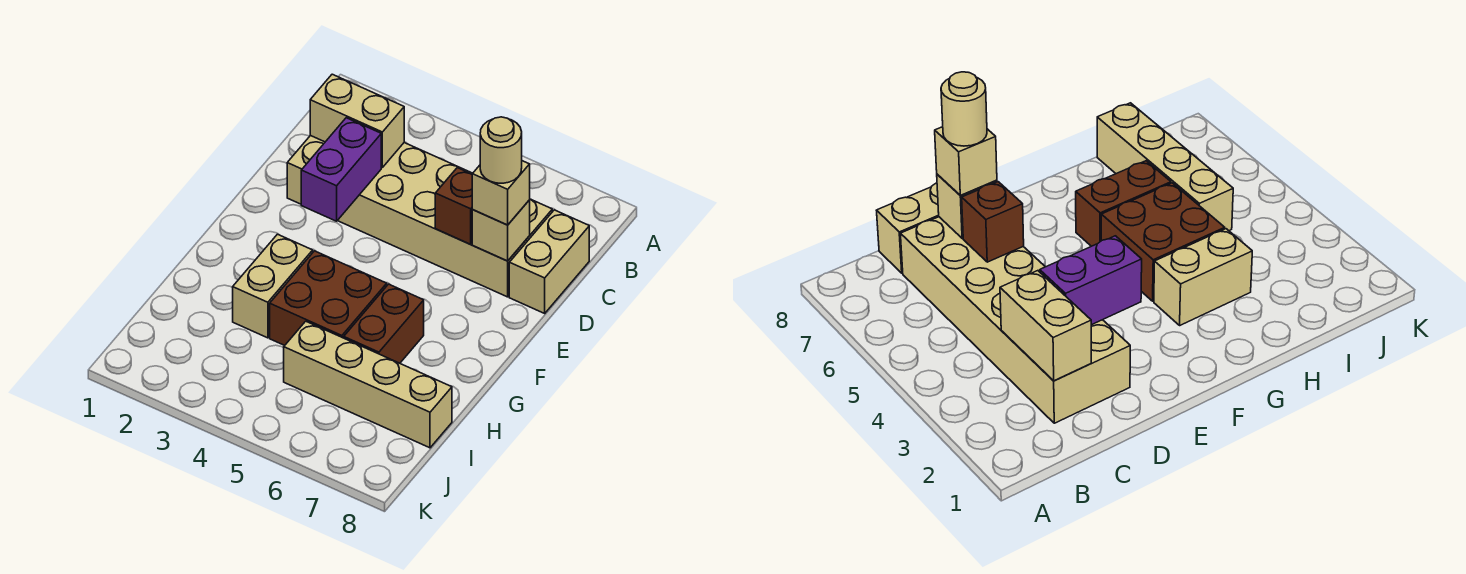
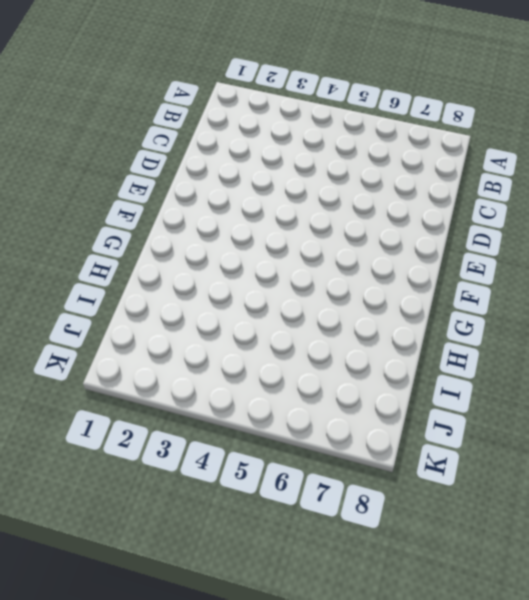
none -> tan 2x6 brick [287,135,552,297]
none -> tan 1x2 brick [509,210,589,313]
none -> tan 1x2 brick [233,234,313,338]

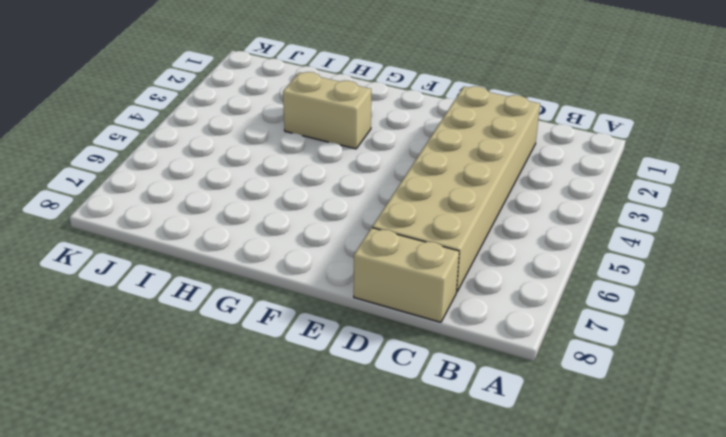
none -> brown 2x2 brick [270,251,387,345]
none -> brown 1x2 brick [344,284,424,363]
none -> tan 1x4 brick [284,321,452,448]

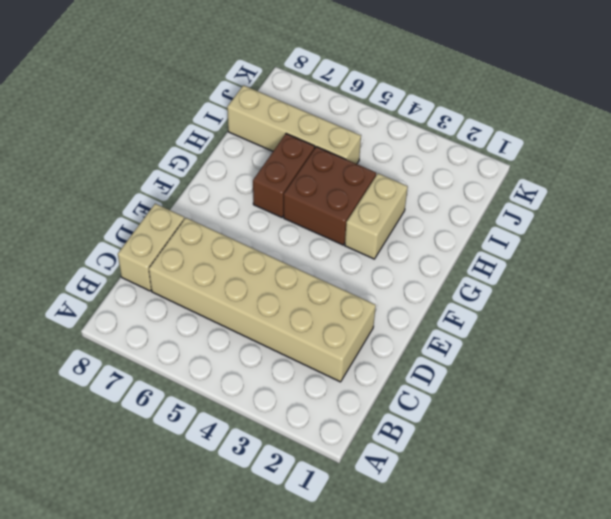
none -> tan 1x2 brick [310,74,404,167]
none -> purple 1x2 brick [301,118,381,221]
none -> brown 1x1 brick [435,168,473,244]

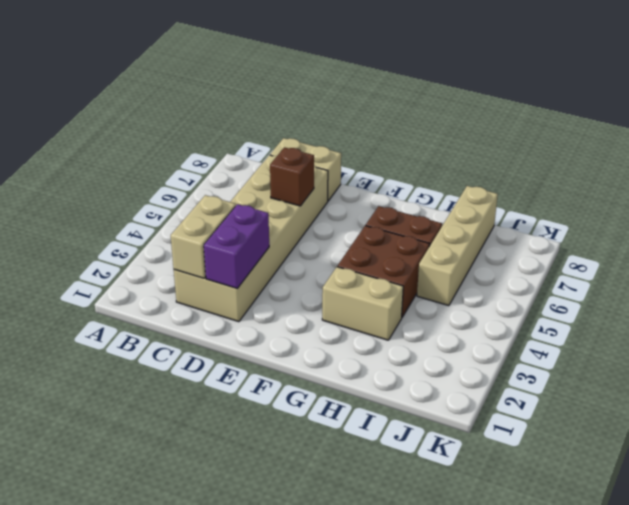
purple 1x2 brick [204,204,269,288] -> purple 1x2 brick turned to [301,118,381,221]
none -> tan 1x1 brick [472,200,530,261]
none -> tan 1x1 brick [472,161,530,225]
none -> tan 1x1 round brick [480,117,522,183]

